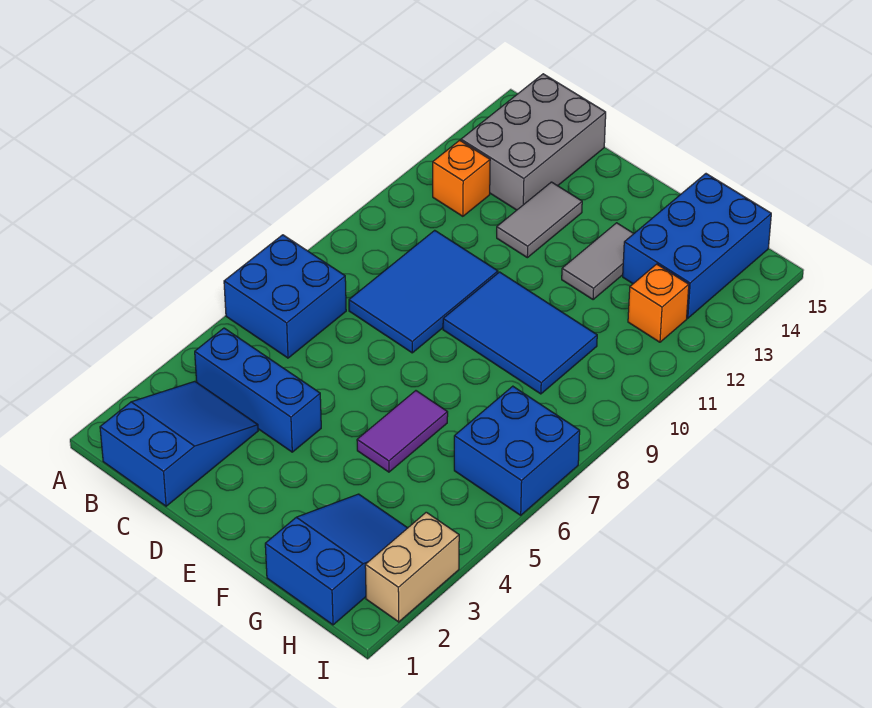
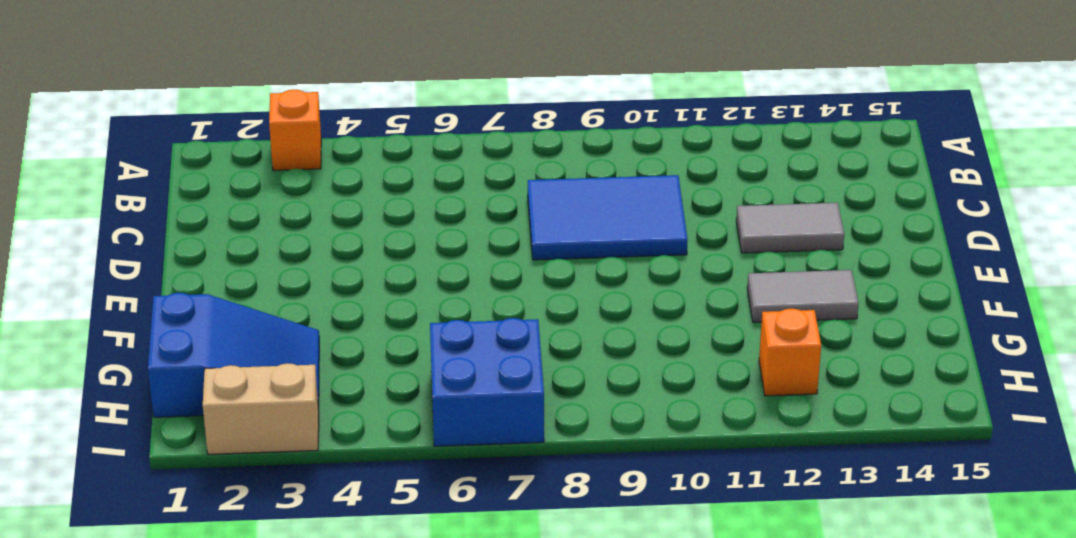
orange 1x1 brick [269,89,321,170] -> orange 1x1 brick moved to [433,140,490,216]
none -> blue 2x2 brick [224,235,346,358]
none -> blue 2x3 slope [100,381,258,506]
none -> blue 1x3 brick [195,328,321,452]

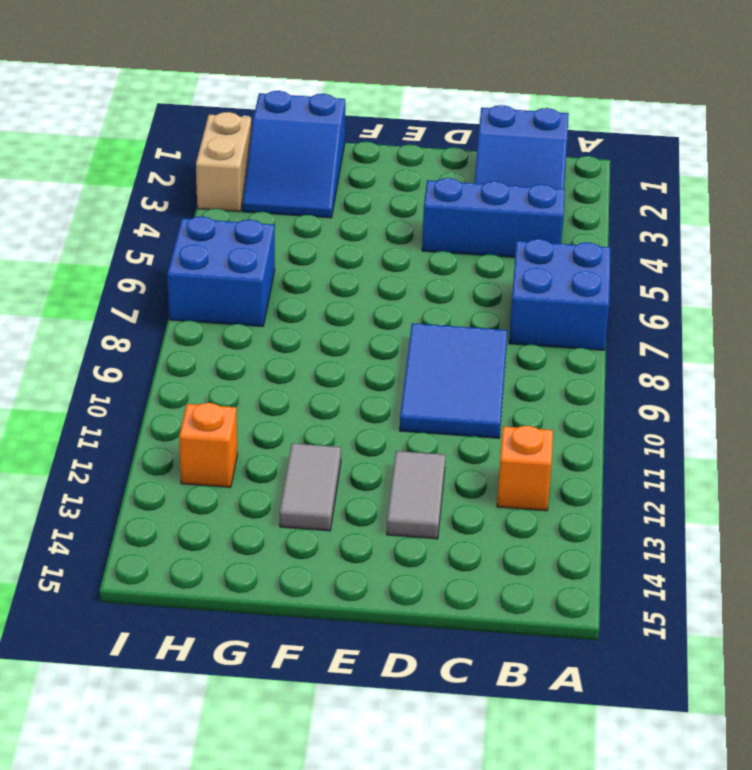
none -> grey 2x3 brick [461,74,606,210]
none -> blue 2x3 tile [443,272,597,394]
none -> purple 1x2 tile [357,391,448,472]

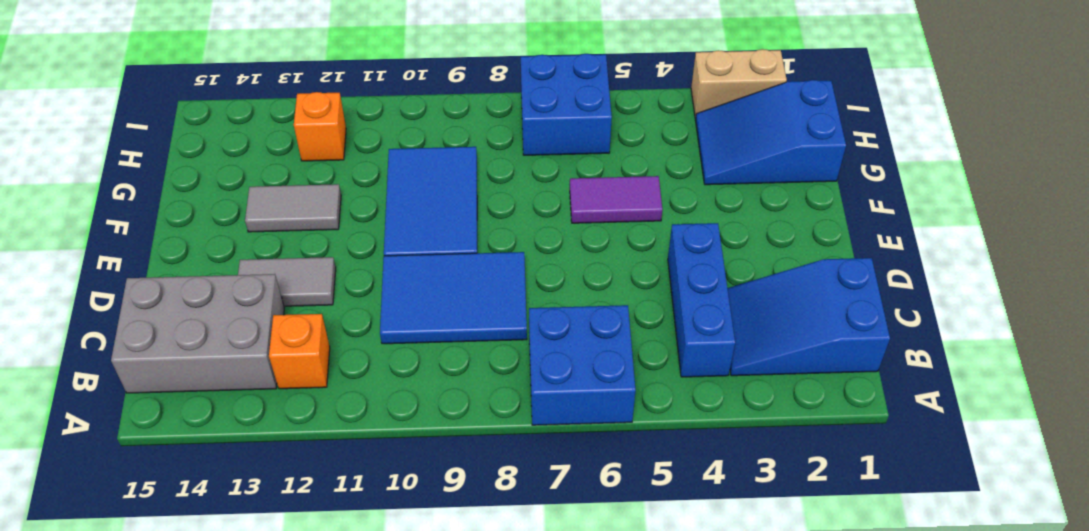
none -> blue 2x3 brick [623,174,771,318]

